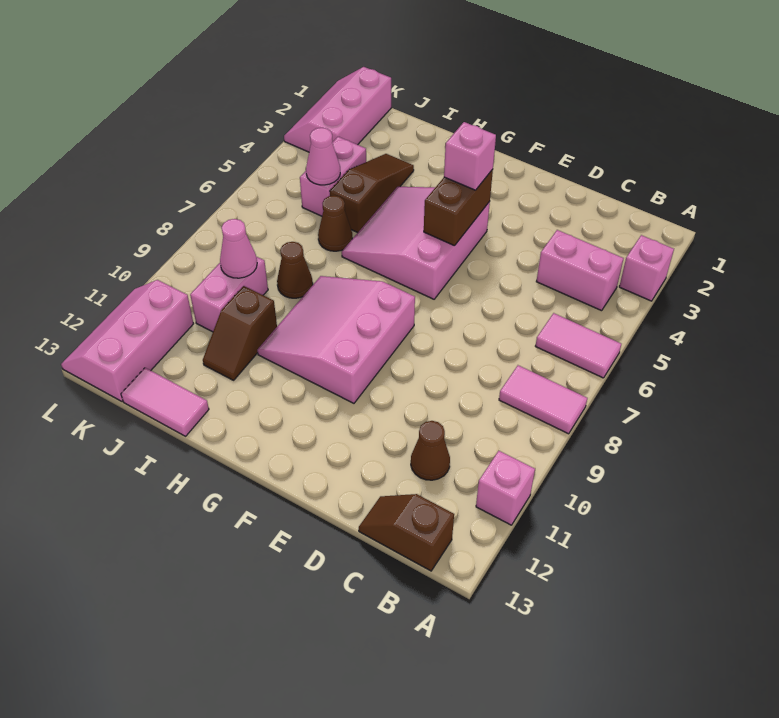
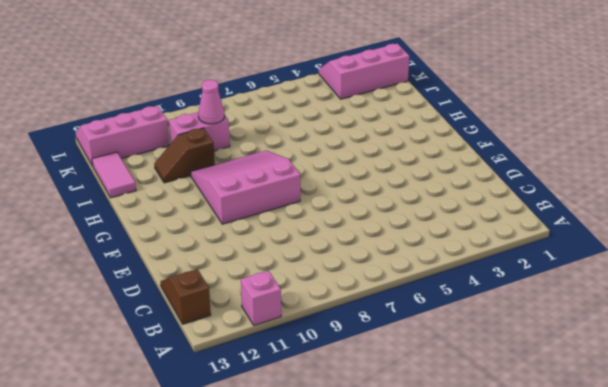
none -> pink 1x1 brick [619,235,674,301]
none -> pink 1x2 tile [536,313,621,378]
none -> pink 1x2 tile [499,365,587,434]

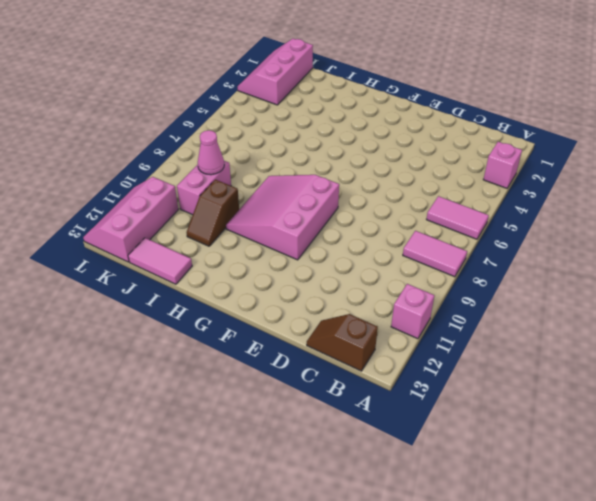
none -> pink 1x2 brick [536,230,624,311]
none -> brown 1x1 cone [411,421,450,480]
none -> pink 3x3 slope [342,187,490,299]

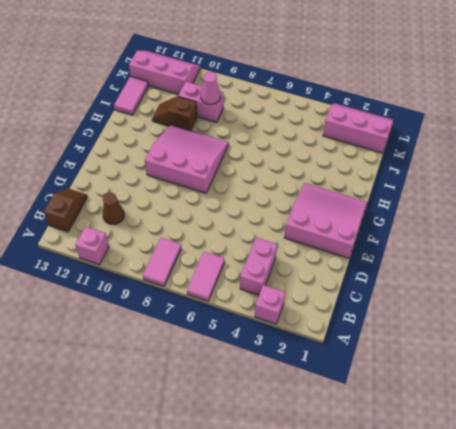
pink 3x3 slope [284,183,367,258] -> pink 3x3 slope moved to [342,187,490,299]
none -> brown 1x3 slope [330,154,414,233]
none -> brown 1x1 cone [318,195,352,251]
none -> brown 1x1 cone [277,242,313,298]

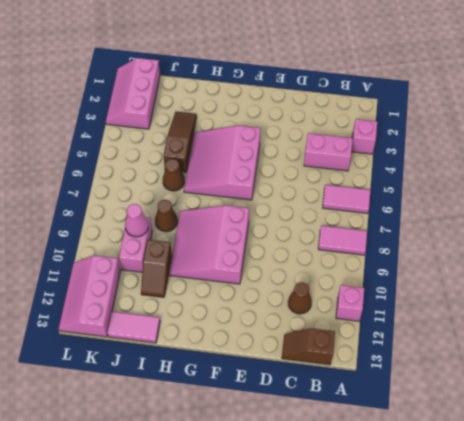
none -> pink 1x2 brick [300,137,366,216]
none -> brown 1x2 brick [424,169,493,246]
none -> pink 1x1 cone [306,128,340,185]

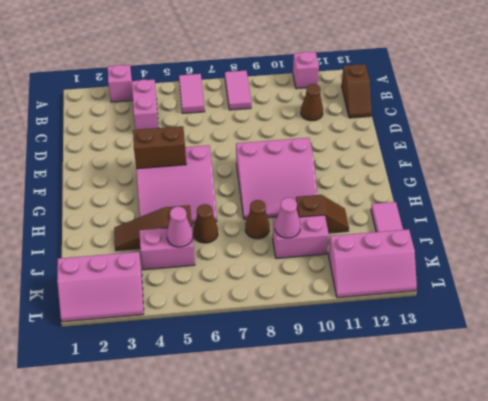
none -> pink 1x1 brick [444,122,496,190]

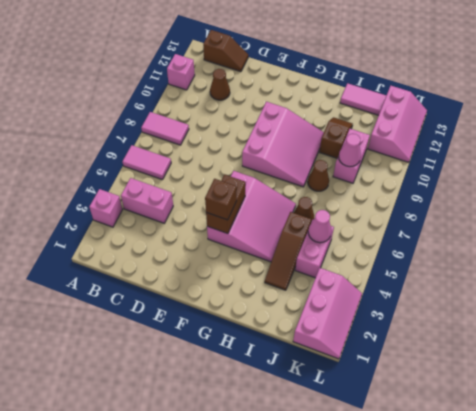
brown 1x1 brick [205,179,237,220] -> pink 1x1 brick [444,122,496,190]

